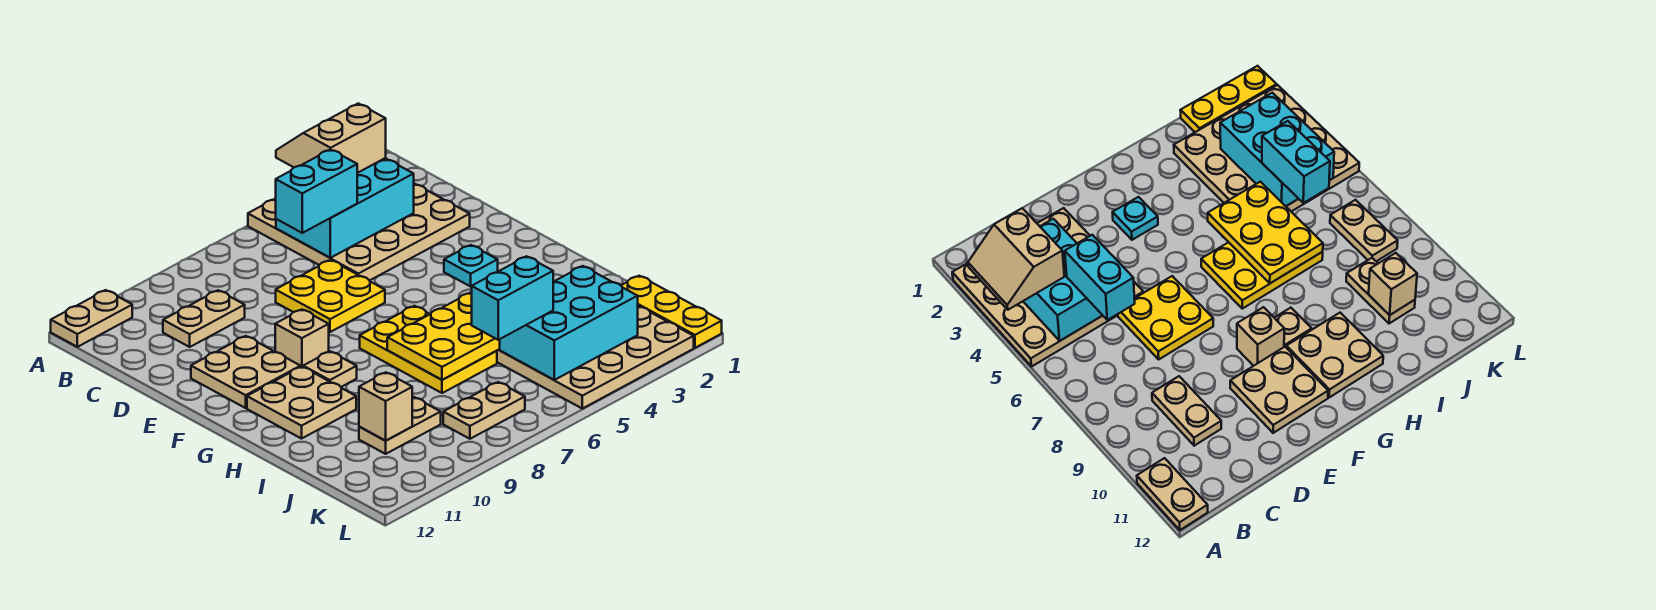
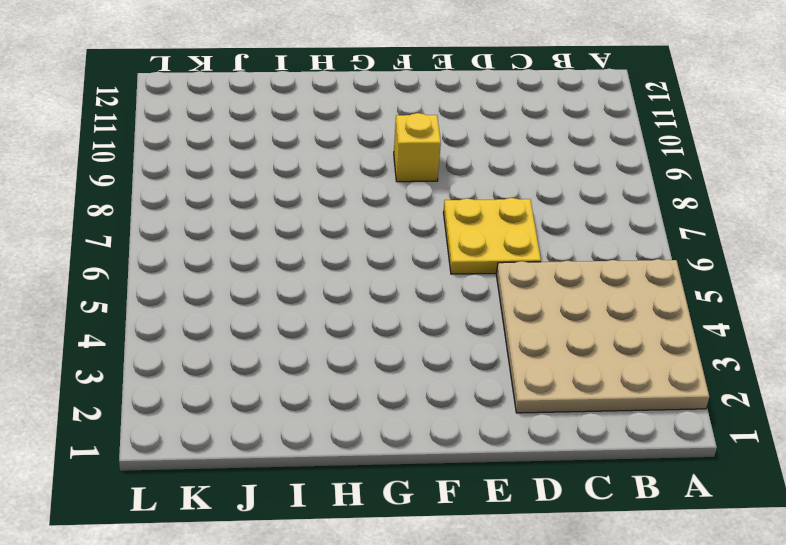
yellow 1x1 brick [394,113,441,182] -> tan 1x1 brick [275,310,329,367]
none -> tan 1x2 plate [51,290,132,347]
none -> tan 1x2 plate [163,290,245,347]
none -> tan 2x2 plate [191,336,301,408]

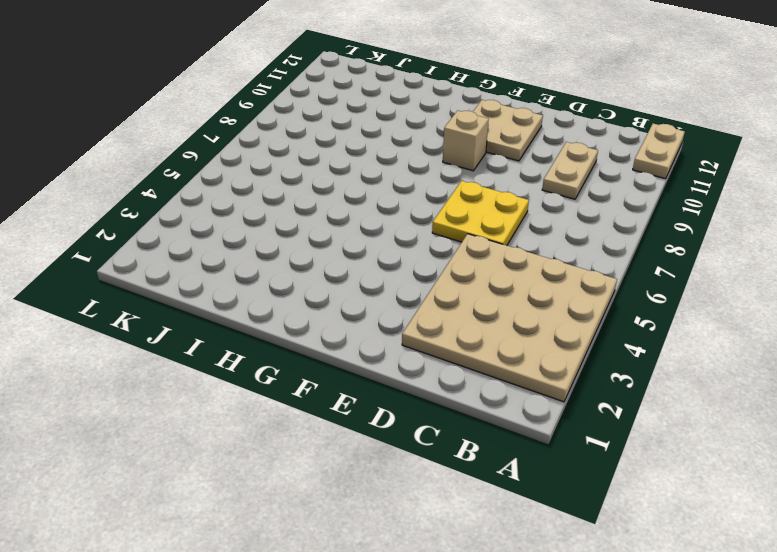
none -> cyan 1x1 plate [444,245,498,286]
none -> yellow 2x3 plate [360,306,497,393]
none -> tan 1x1 plate [303,351,357,387]

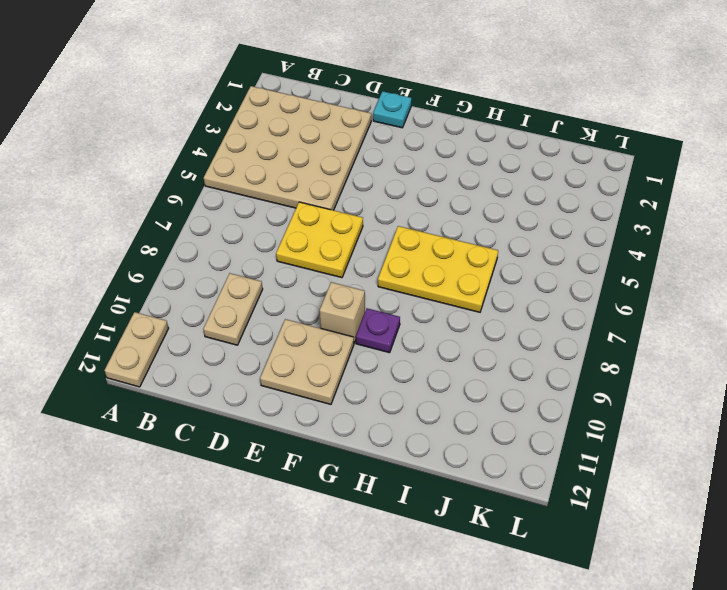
cyan 1x1 plate [373,91,412,128] -> cyan 1x1 plate moved to [444,245,498,286]
purple 1x1 plate [356,308,400,353] -> tan 1x1 plate [303,351,357,387]
none -> tan 2x2 plate [247,367,356,439]
none -> tan 4x4 plate [497,306,694,409]
none -> yellow 1x3 plate [621,276,722,348]

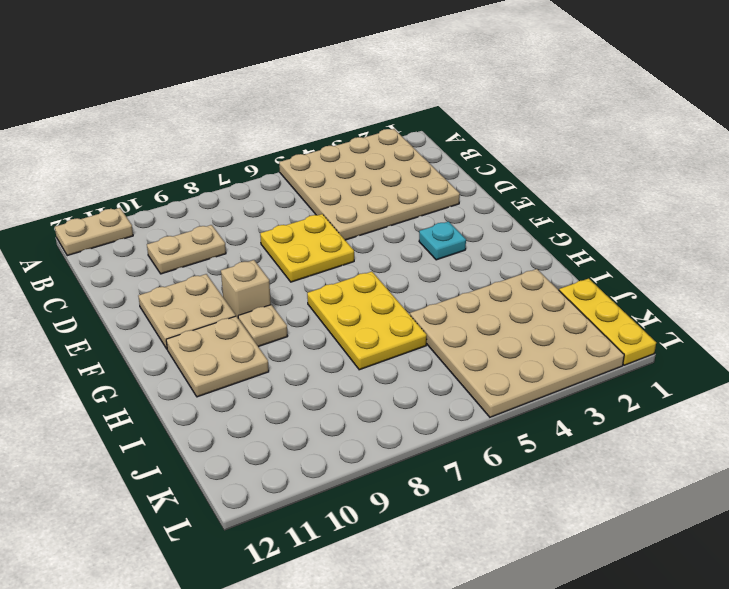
none -> tan 1x2 plate [359,397,441,454]
none -> tan 1x2 plate [443,382,525,439]
none -> cyan 2x3 brick [276,158,414,258]

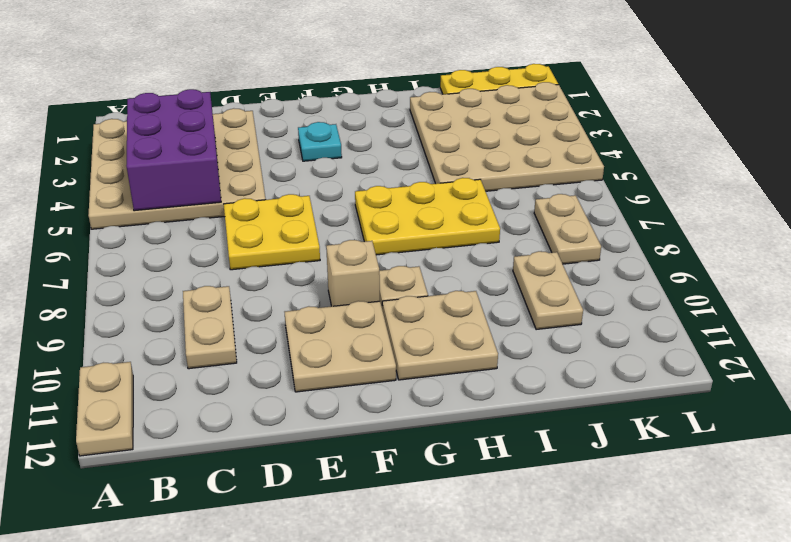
purple 2x3 brick [126,89,221,211] -> cyan 2x3 brick [276,158,414,258]
none -> yellow 2x3 plate [387,293,500,380]
none -> cyan 2x3 brick [500,266,638,380]
none -> tan 1x1 brick [359,372,412,441]

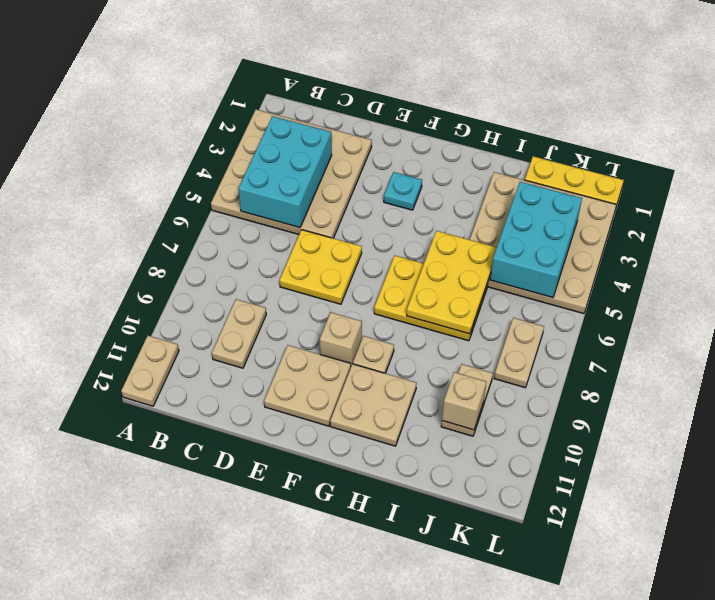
none -> tan 2x2 slope [276,103,386,173]
none -> cyan 1x2 brick [276,149,357,233]
none -> cyan 1x2 brick [472,256,553,340]

